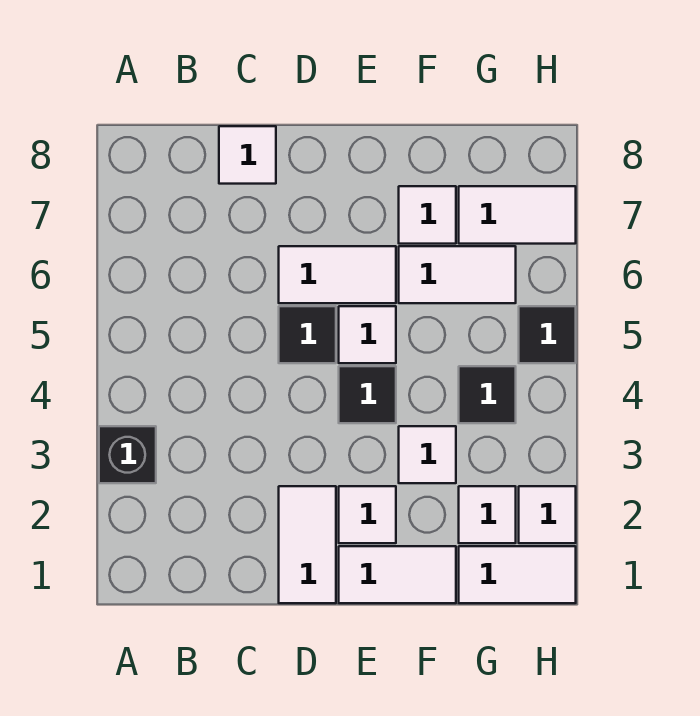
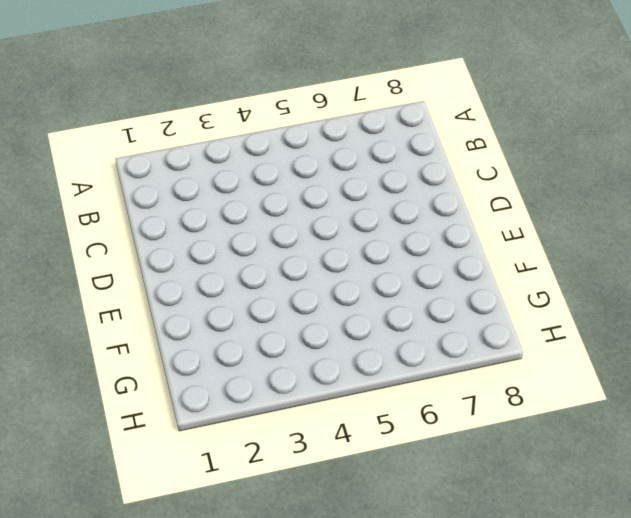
none -> black 1x1 brick [99,426,156,483]
none -> white 1x1 tile [219,126,276,184]
none -> white 1x2 tile [279,486,336,603]

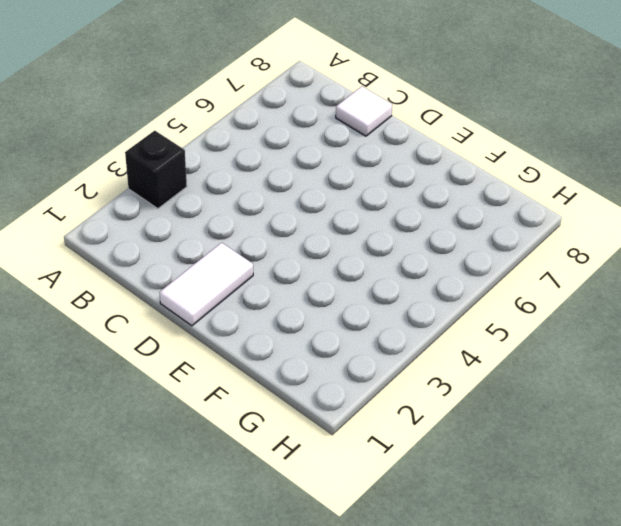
none -> black 1x1 tile [279,306,336,363]
none -> white 1x2 tile [279,246,396,303]
none -> white 1x2 tile [339,546,456,603]

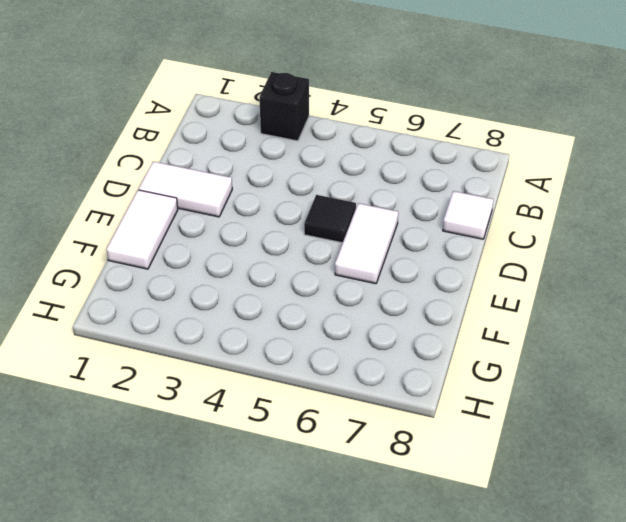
none -> white 1x1 tile [339,486,396,543]
none -> black 1x1 tile [339,366,396,423]
none -> white 1x1 tile [339,306,396,363]

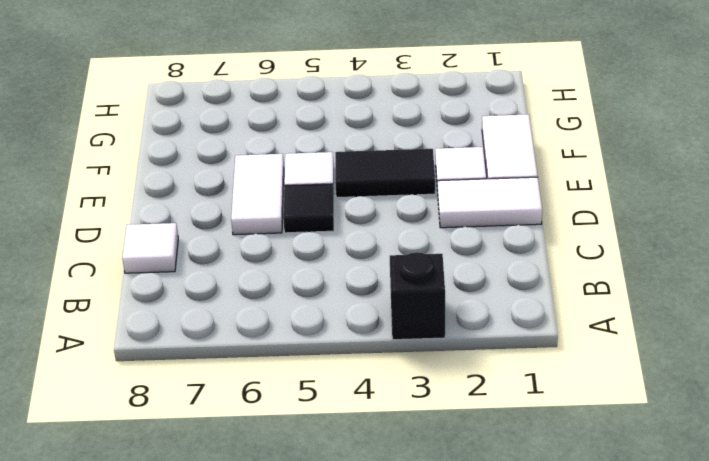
black 1x2 tile [335,149,435,198] -> black 1x1 tile [339,366,396,423]
none -> white 1x1 tile [399,426,456,483]
none -> white 1x2 tile [399,246,516,303]
none -> white 1x1 tile [399,186,456,244]

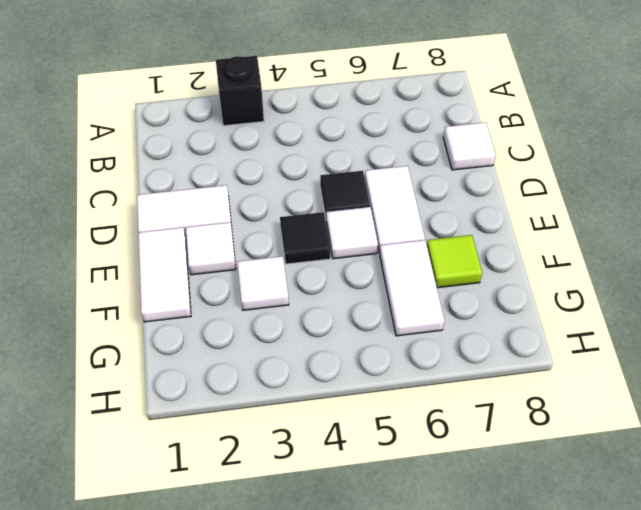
lime 1x1 tile [427,235,482,288] -> white 1x1 tile [399,186,456,244]
none -> white 1x2 tile [459,546,576,603]
none -> white 1x1 tile [459,486,516,543]
none -> black 1x1 tile [459,366,516,423]

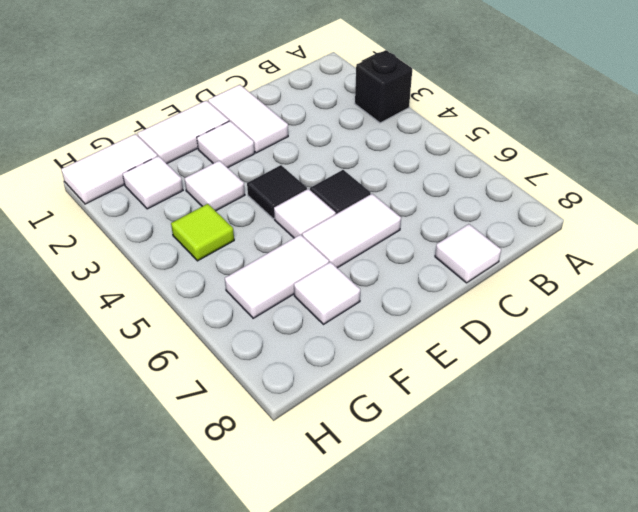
lime 1x1 tile [171,204,234,261] -> black 1x1 tile [459,366,516,423]
none -> white 1x2 tile [459,186,576,244]
none -> white 1x1 tile [519,486,576,543]
none -> black 1x1 tile [519,306,576,363]

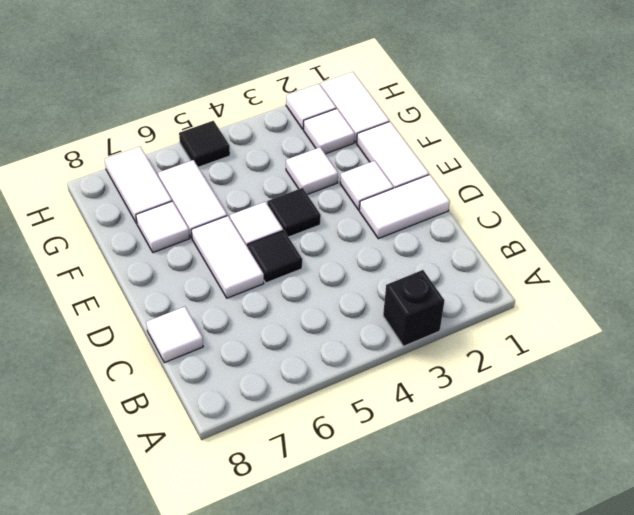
none -> black 1x1 tile [459,366,516,423]

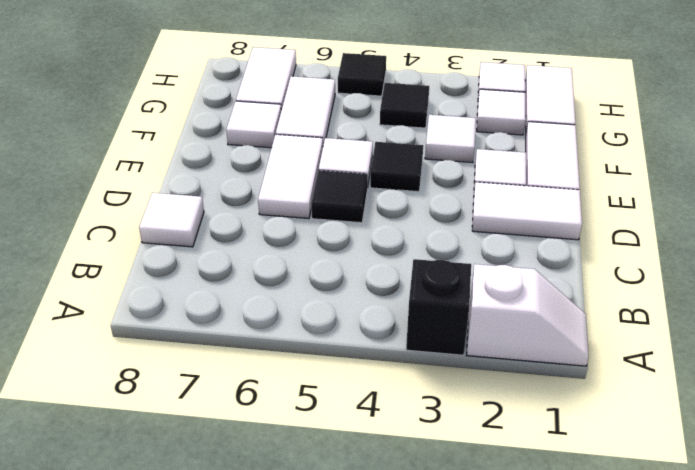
white 1x2 slope [467,264,589,366] -> none

